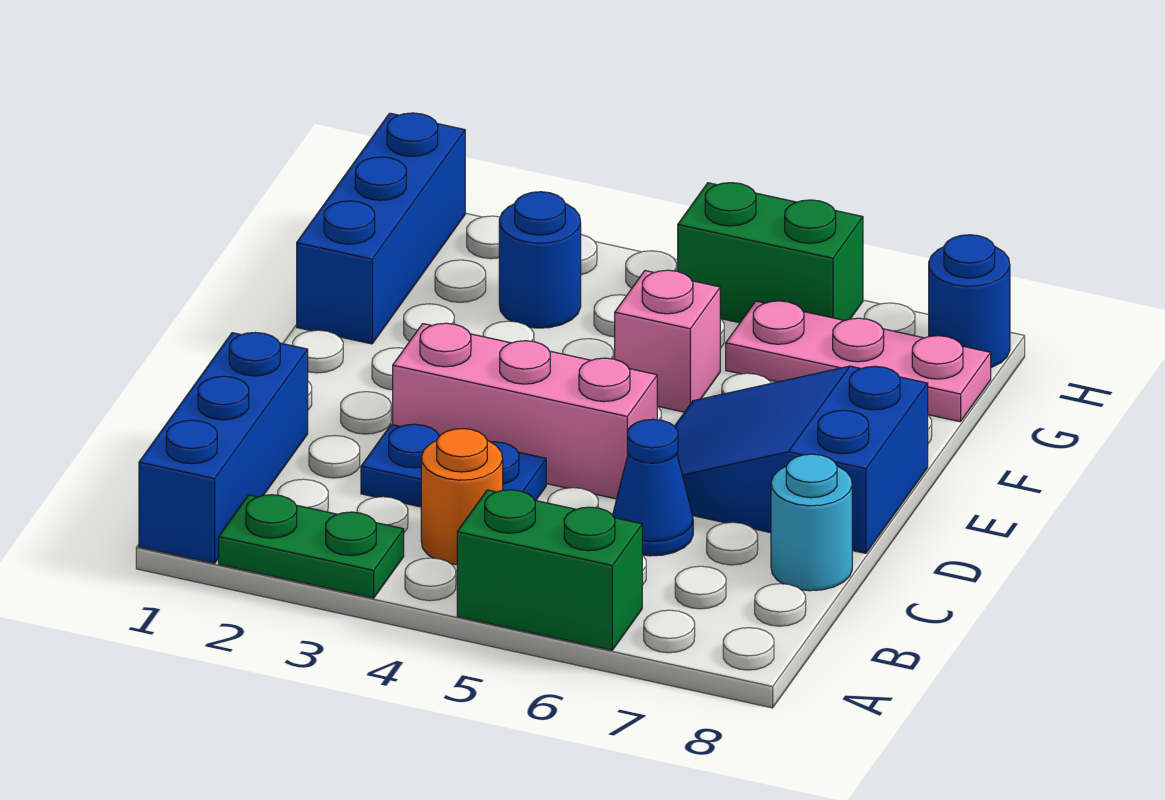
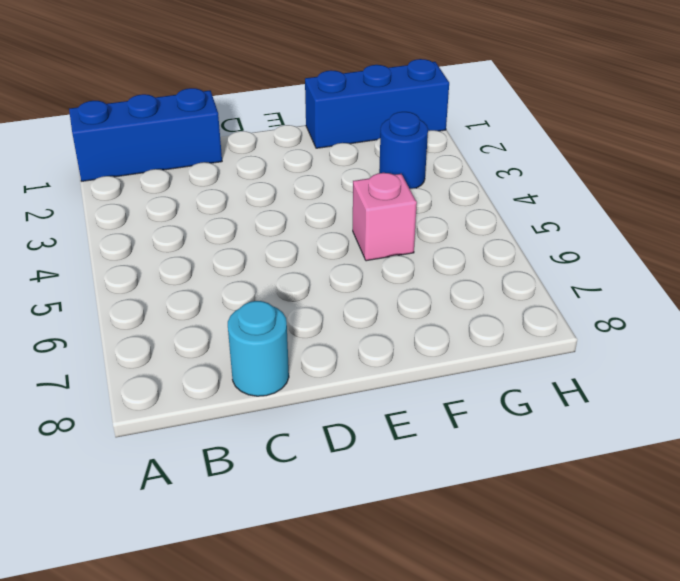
none -> green 1x2 plate [219,495,404,598]
none -> green 1x2 brick [457,490,642,650]
none -> orange 1x1 round brick [421,429,503,565]

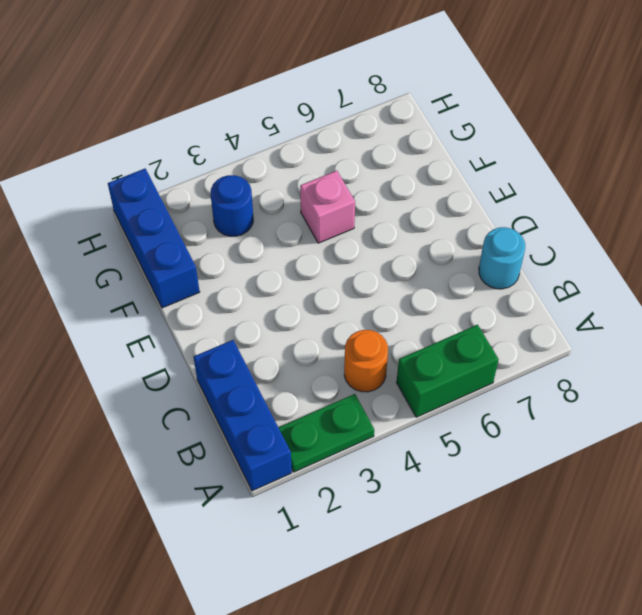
none -> blue 1x2 plate [361,424,546,507]
none -> blue 1x1 cone [613,419,693,556]
none -> pink 1x3 brick [393,323,657,499]

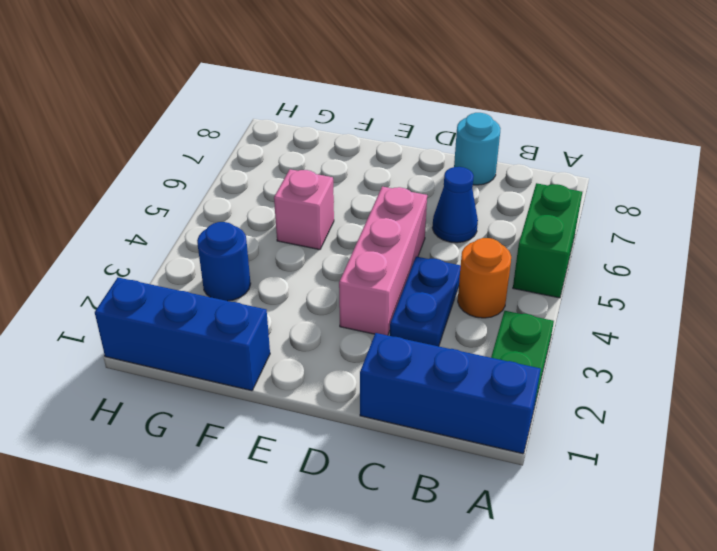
none -> blue 2x3 slope [675,366,928,553]
none -> pink 1x3 plate [726,301,991,422]
none -> green 1x2 brick [678,183,863,323]

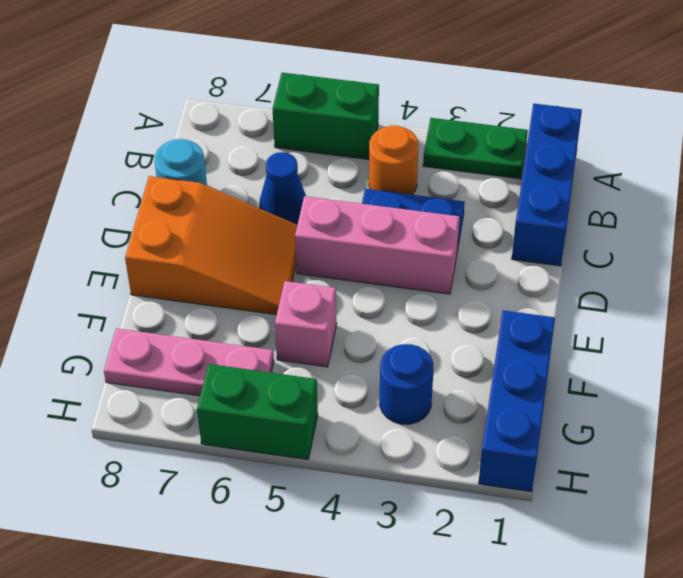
orange 2x3 slope [125,176,297,315] -> blue 2x3 slope [675,366,928,553]
none -> blue 1x1 round brick [929,235,1010,368]

